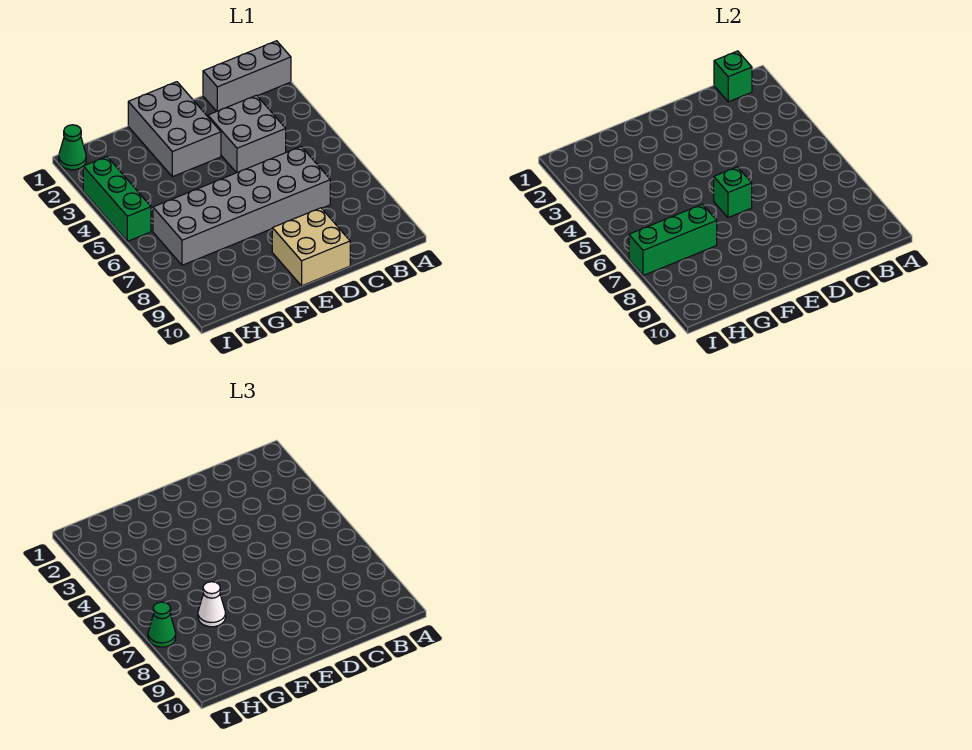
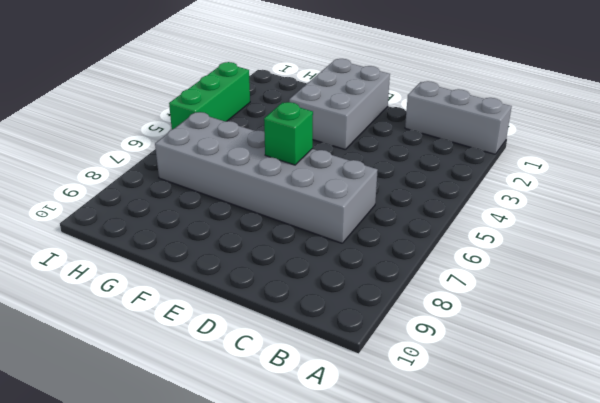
none -> grey 2x2 brick [208,95,286,173]
none -> tan 2x2 brick [272,208,350,286]
none -> green 1x1 cone [59,125,86,170]

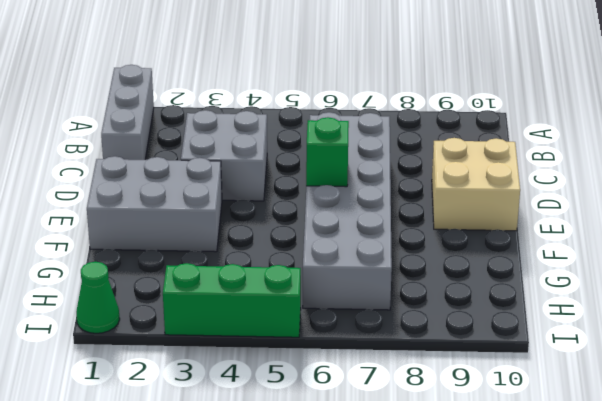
none -> green 1x1 brick [714,51,752,102]
none -> green 1x3 brick [629,204,717,276]
none -> white 1x1 cone [198,582,226,627]

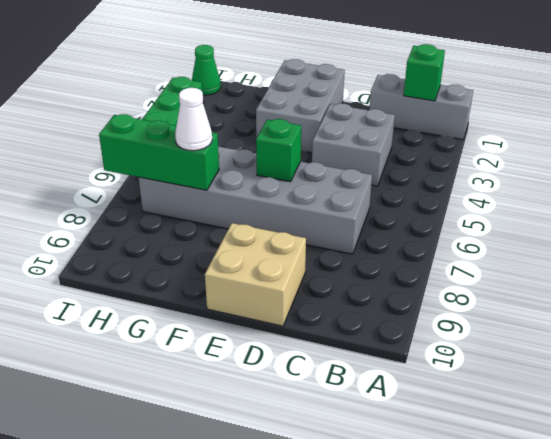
none -> green 1x1 cone [148,602,176,647]

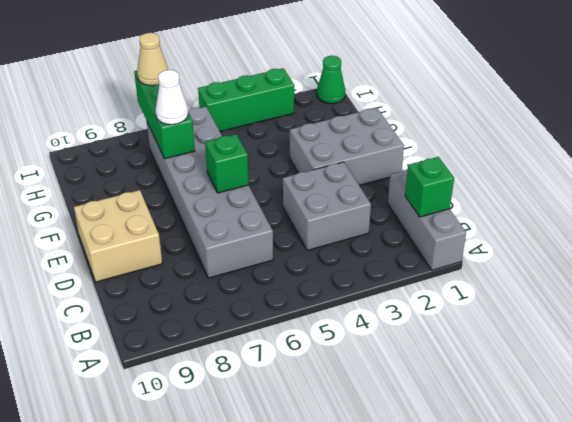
tan 1x1 cone [137,33,168,86] -> green 1x1 cone [148,602,176,647]

